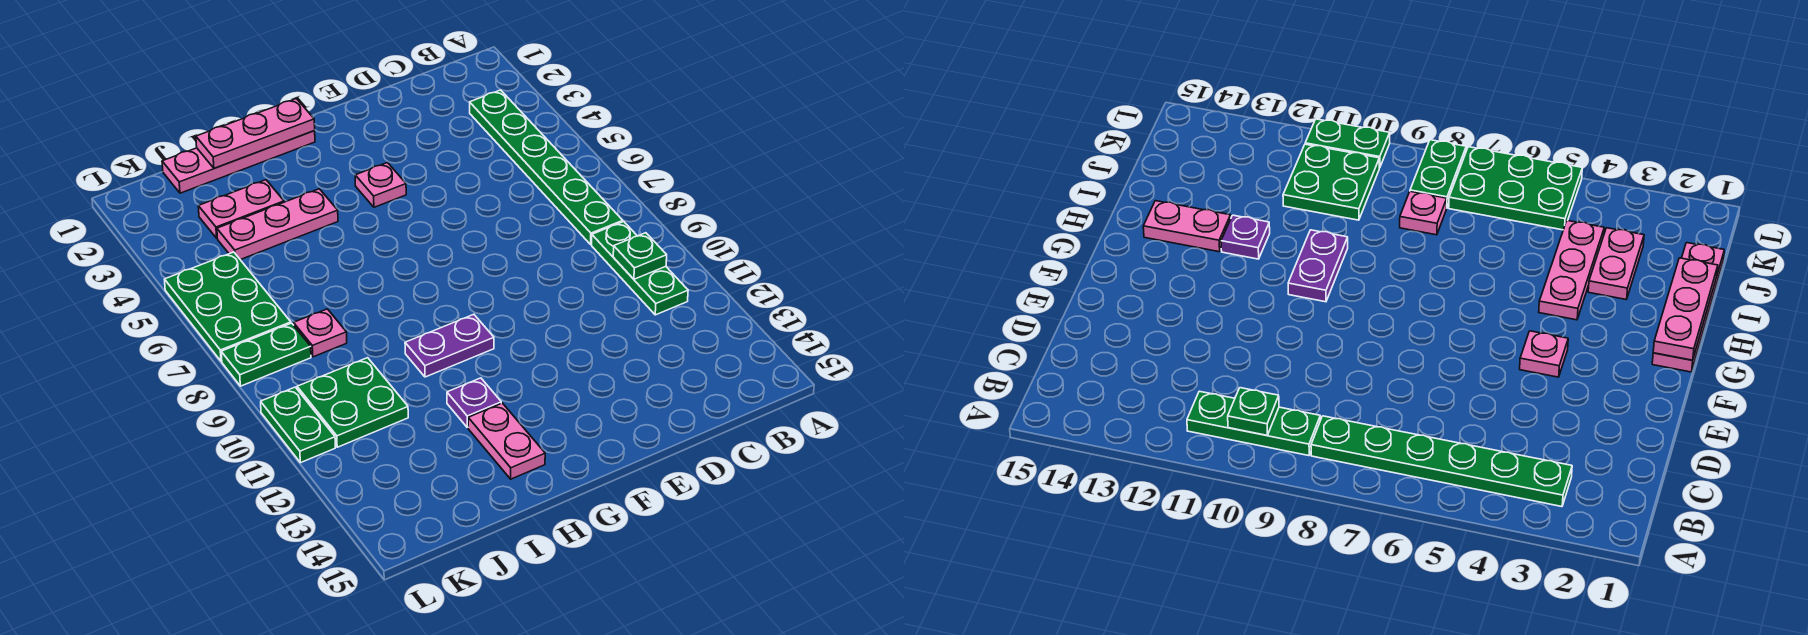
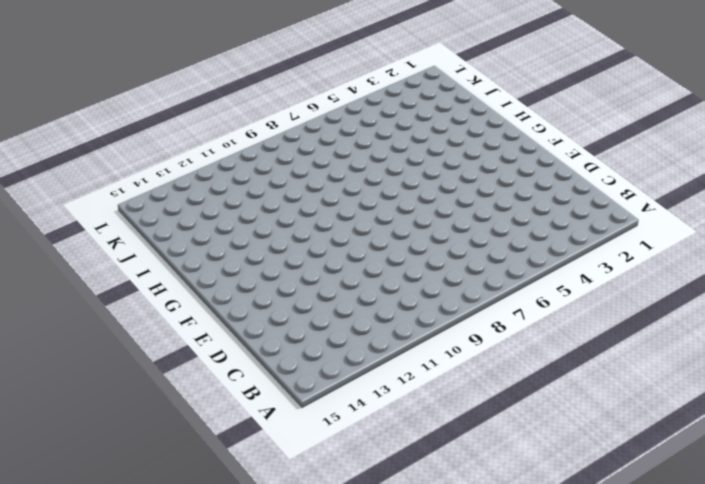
none -> green 1x6 plate [470,90,623,244]
none -> green 1x3 plate [592,222,688,315]
none -> pink 1x1 plate [355,163,406,207]

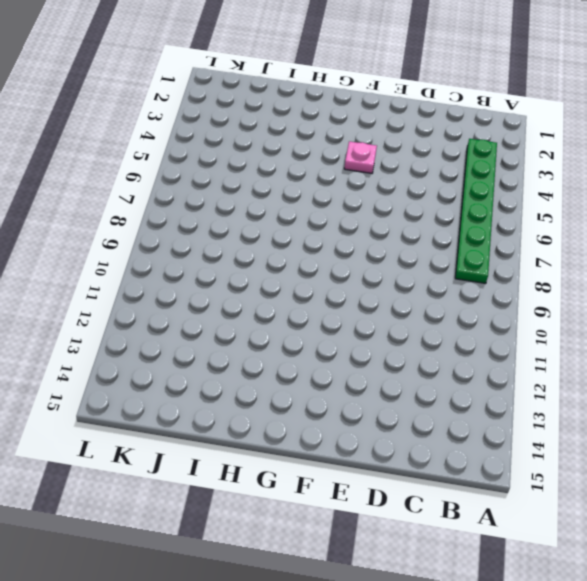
none -> green 1x3 plate [592,222,688,315]
none -> pink 1x4 plate [162,131,315,193]
none -> purple 1x2 plate [405,314,494,377]

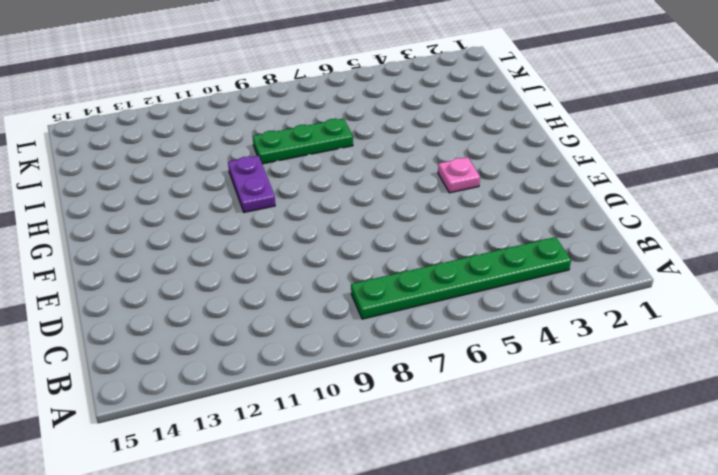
green 1x3 plate [253,118,353,164] -> green 1x3 plate moved to [592,222,688,315]
none -> pink 1x4 plate [162,131,315,193]
none -> pink 1x3 plate [217,189,338,260]
none -> purple 1x1 plate [447,378,501,427]

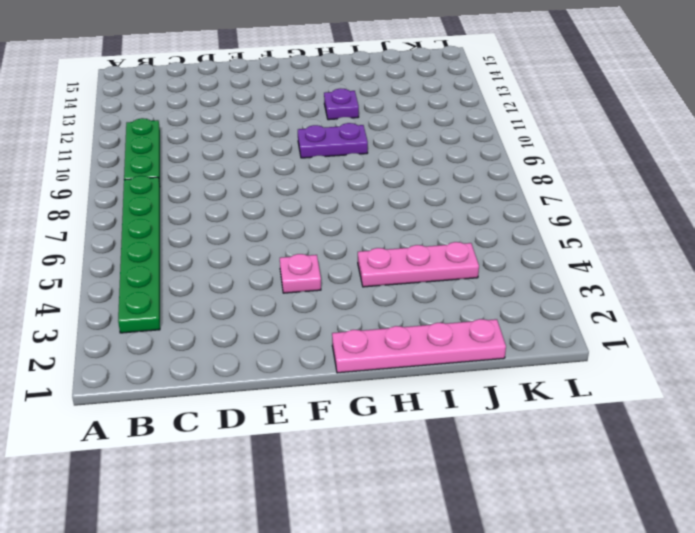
none -> pink 1x2 plate [468,403,545,479]
none -> pink 1x2 plate [198,180,284,238]
none -> pink 1x1 plate [294,309,347,357]

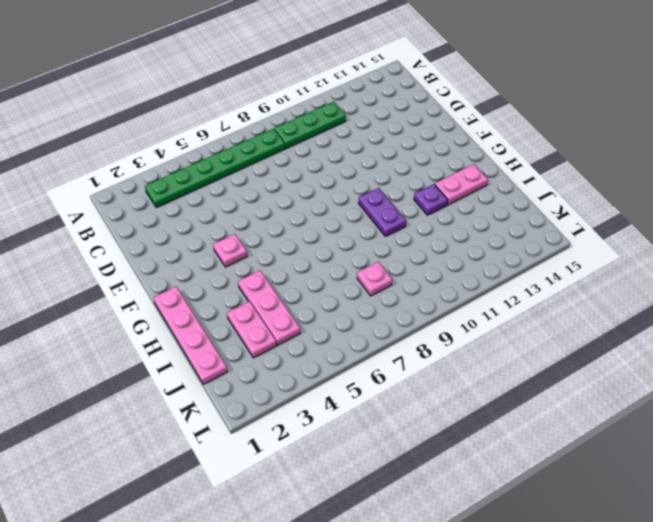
none -> green 2x2 plate [297,358,408,447]
none -> green 2x3 plate [164,252,291,361]
none -> green 1x2 plate [221,323,311,386]

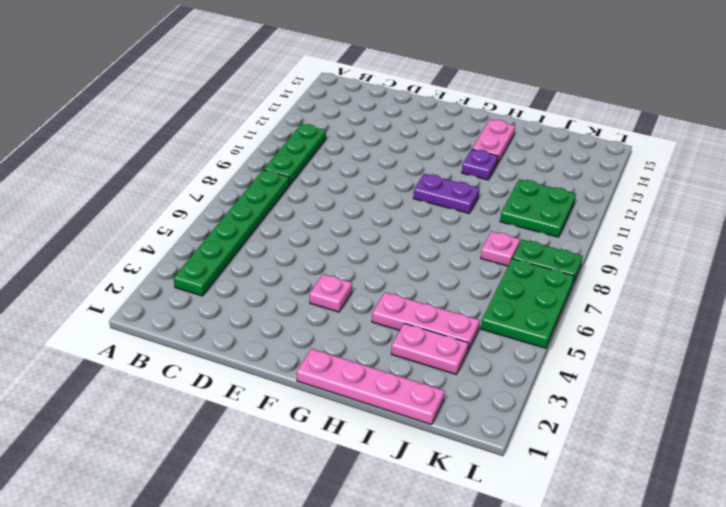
none -> green 1x2 plate [261,387,335,463]
none -> green 1x1 plate [613,233,667,279]
none -> pink 1x3 plate [196,99,315,168]

